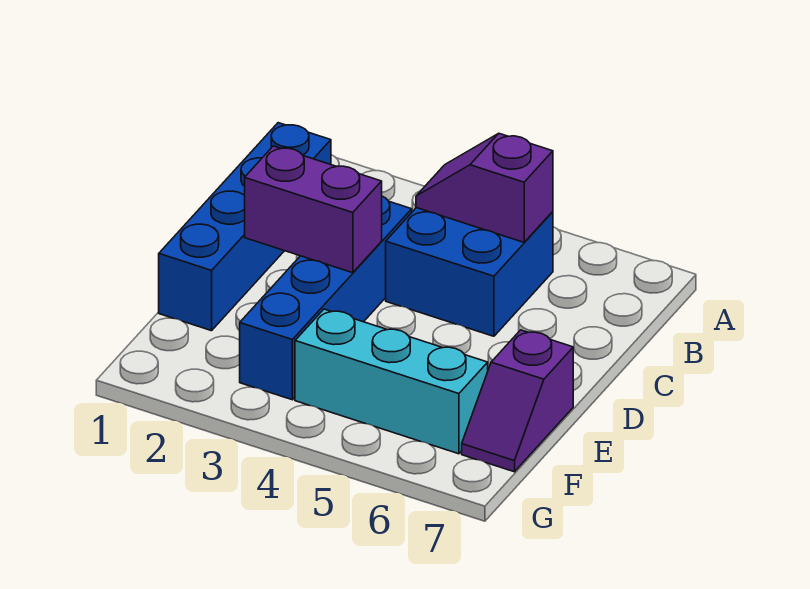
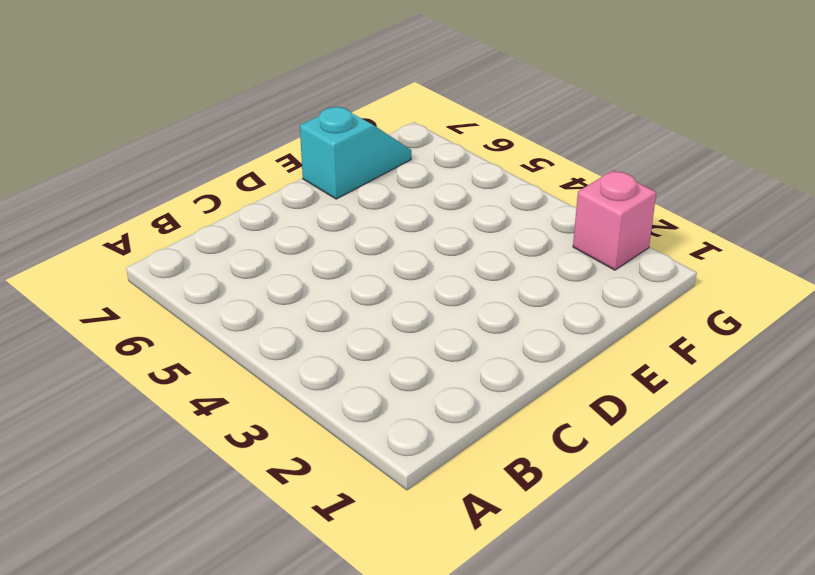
cyan 1x2 slope [300,107,411,199] -> purple 1x2 slope [462,330,573,472]
pink 1x1 brick [573,170,656,270] -> none
none -> blue 1x4 brick [159,123,331,331]
none -> blue 2x2 brick [386,208,553,336]

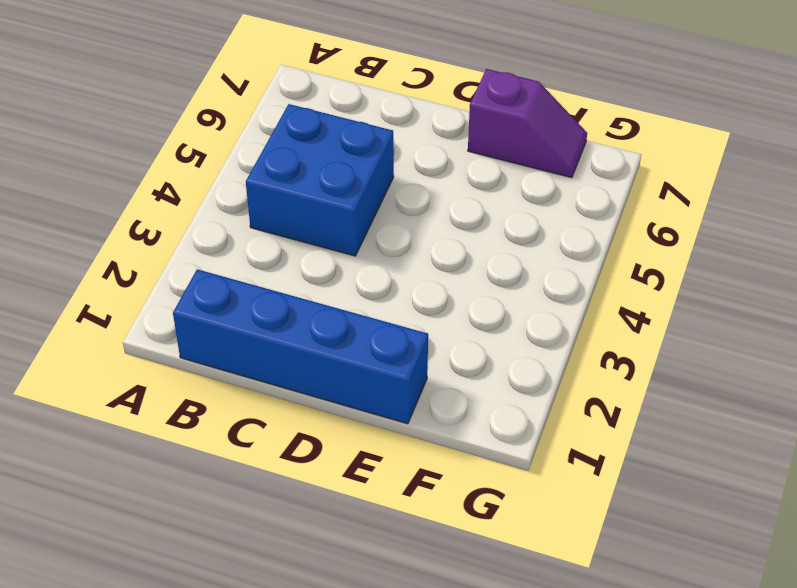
none -> blue 1x4 brick [240,196,412,400]
none -> cyan 1x3 brick [295,309,488,454]

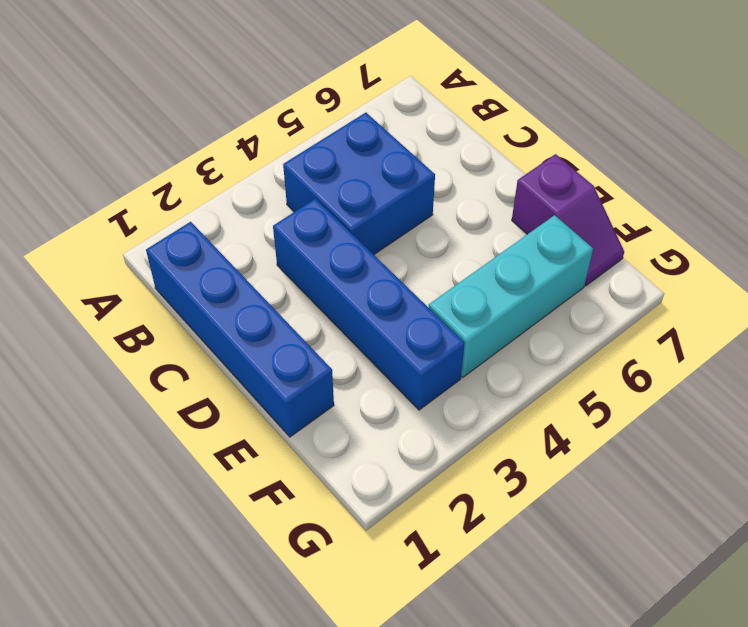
none -> purple 1x2 slope [416,134,553,242]
none -> purple 1x2 brick [245,146,382,273]

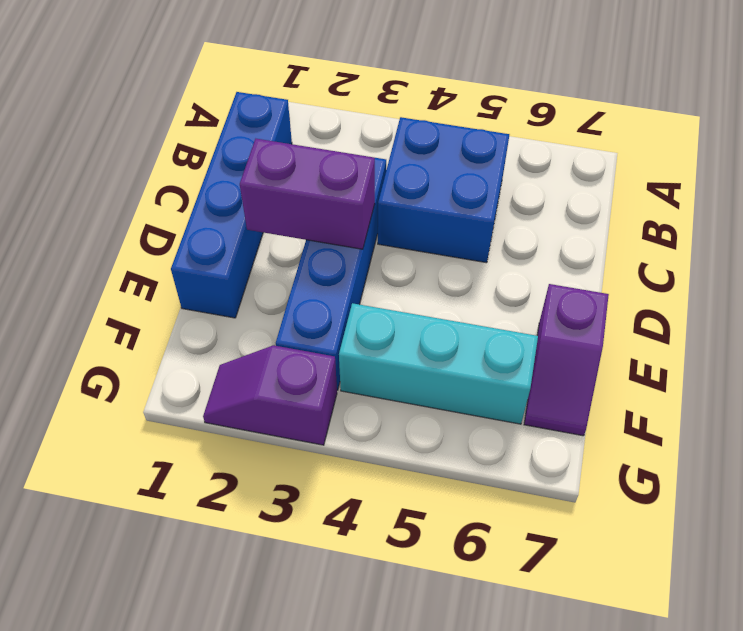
purple 1x2 slope [203,345,337,445] -> purple 1x2 slope moved to [416,134,553,242]

